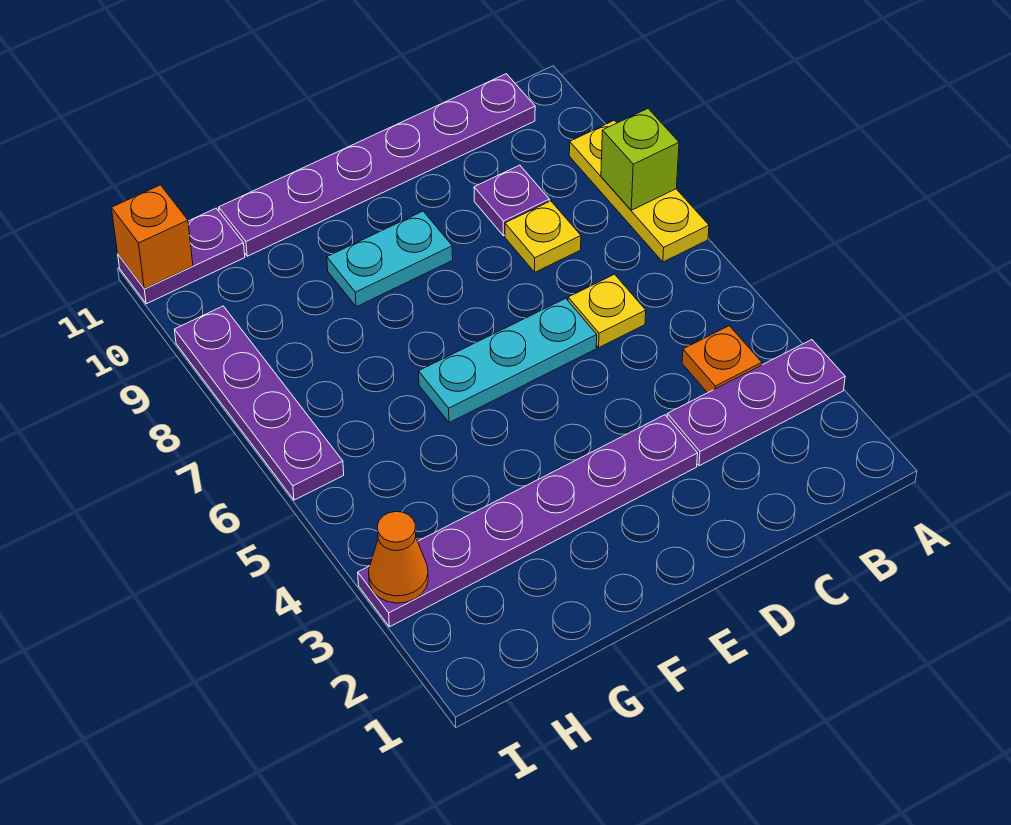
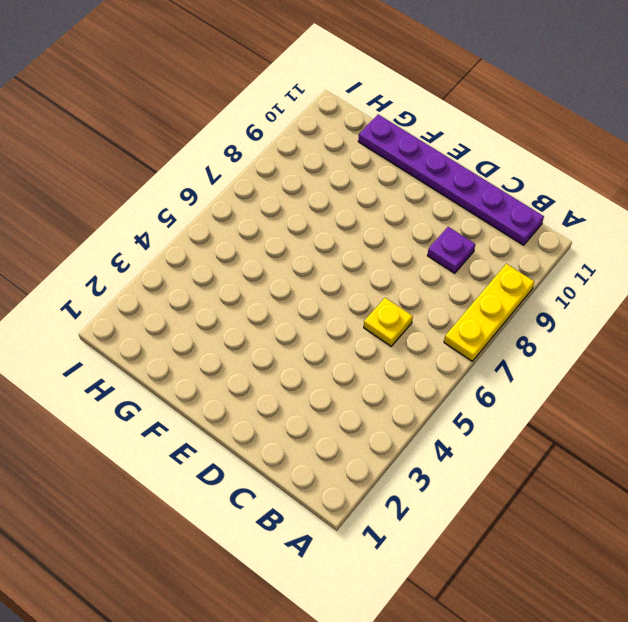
none -> purple 1x3 plate [667,340,845,466]
none -> orange 1x1 plate [682,326,762,393]
none -> yellow 1x1 plate [505,201,581,272]

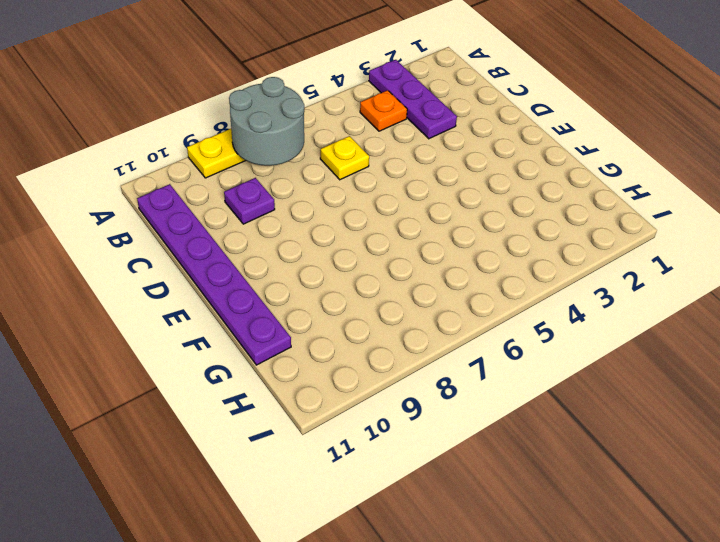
grey 2x2 round brick [229,77,304,166] -> lime 1x1 brick [601,109,679,210]
none -> yellow 1x1 plate [505,201,581,272]
none -> purple 1x6 plate [358,415,698,627]
none -> cyan 1x3 plate [419,298,597,423]

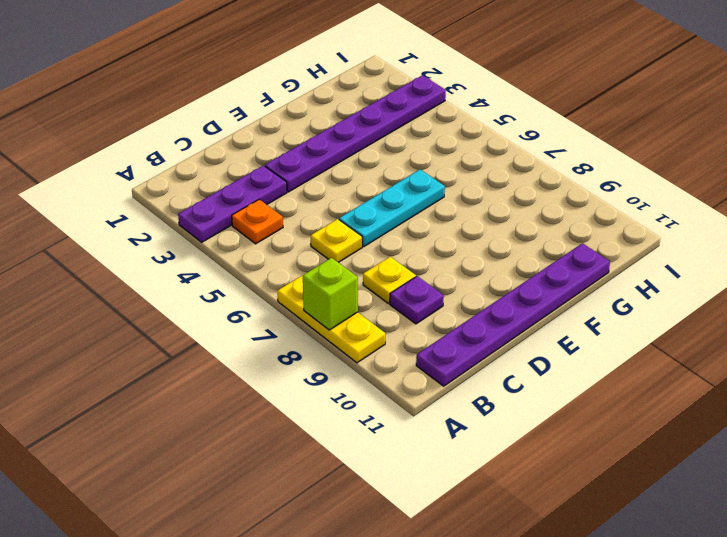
none -> cyan 1x2 plate [327,211,453,307]
none -> purple 1x2 plate [118,208,245,304]
none -> purple 1x4 plate [175,306,344,500]

